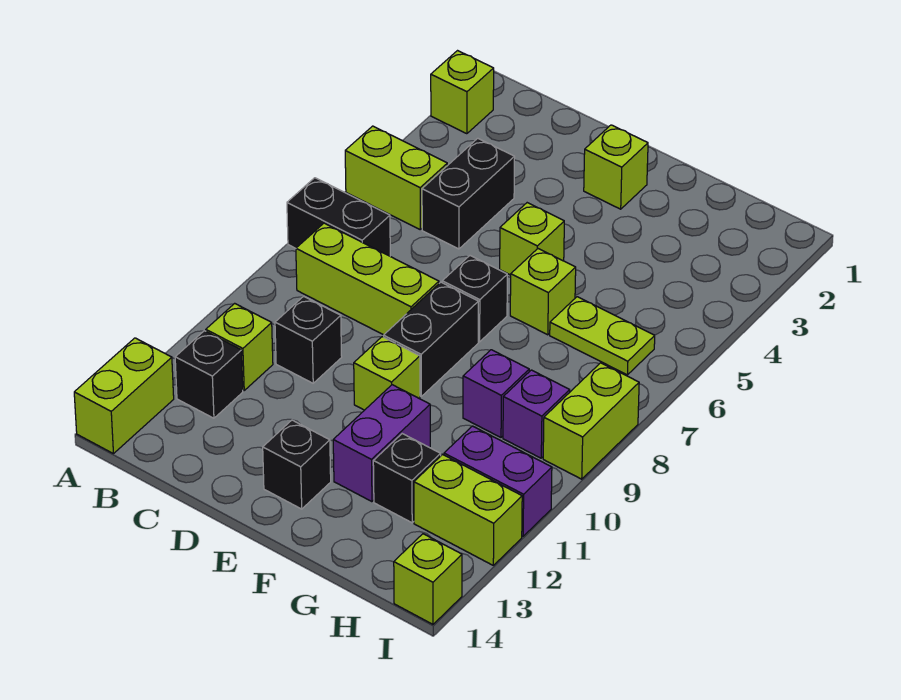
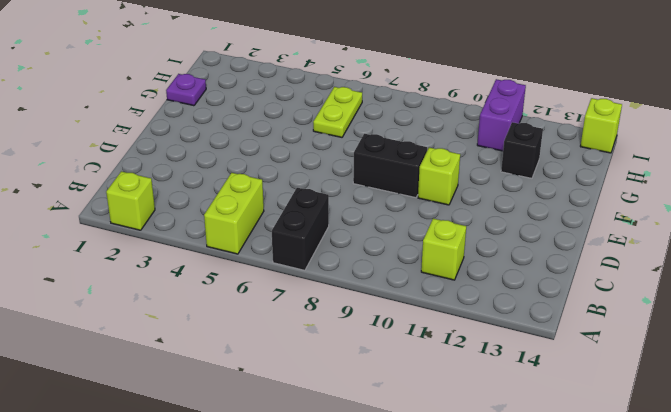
purple 1x1 plate [166,74,206,106] -> none
none -> lime 1x2 brick [74,338,174,454]
none -> lime 1x3 brick [296,223,439,335]
none -> black 1x1 brick [175,331,243,418]

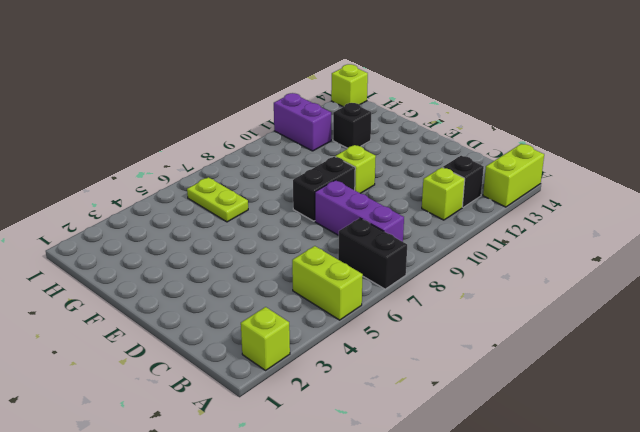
purple 1x3 brick [315,180,404,242] -> lime 1x3 brick [296,223,439,335]
none -> black 1x2 brick [422,138,515,249]
none -> black 1x1 brick [275,296,342,383]
none -> lime 1x1 brick [584,125,648,209]

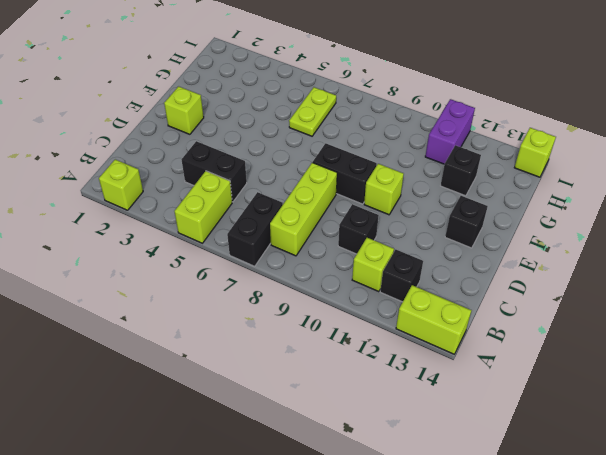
none -> lime 1x1 brick [500,203,564,275]
none -> black 1x1 brick [442,256,507,342]
none -> lime 1x1 brick [510,249,576,335]

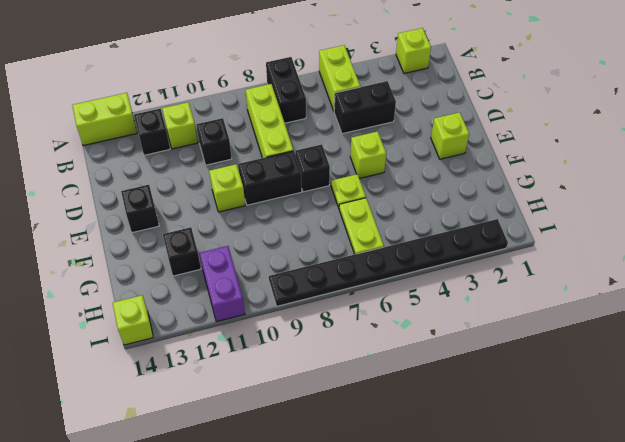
lime 1x1 plate [331,174,366,208] -> lime 1x1 brick [510,249,576,335]
black 1x8 plate [269,219,508,306] -> lime 1x2 brick [543,363,639,479]
none -> purple 1x2 brick [333,385,430,502]
none -> purple 1x1 brick [463,350,529,437]
none -> purple 1x1 brick [503,370,570,458]

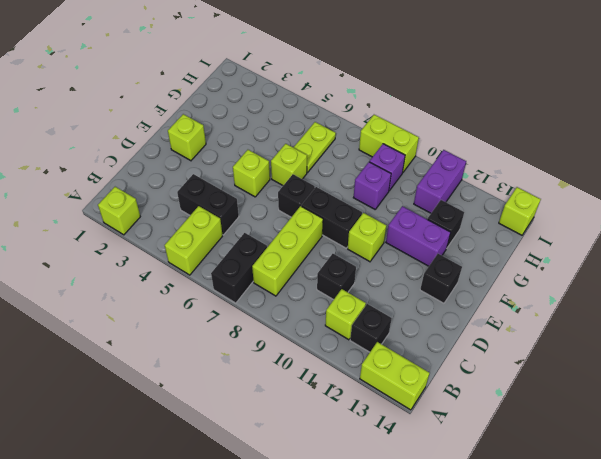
none -> lime 1x2 brick [414,454,522,565]

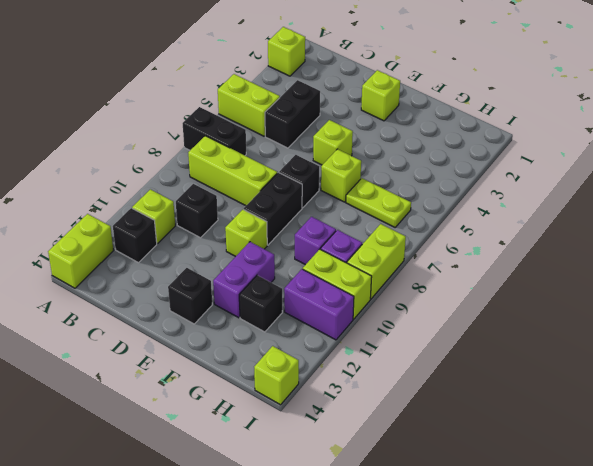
lime 1x2 brick [303,249,372,319] -> lime 1x2 brick moved to [414,454,522,565]

